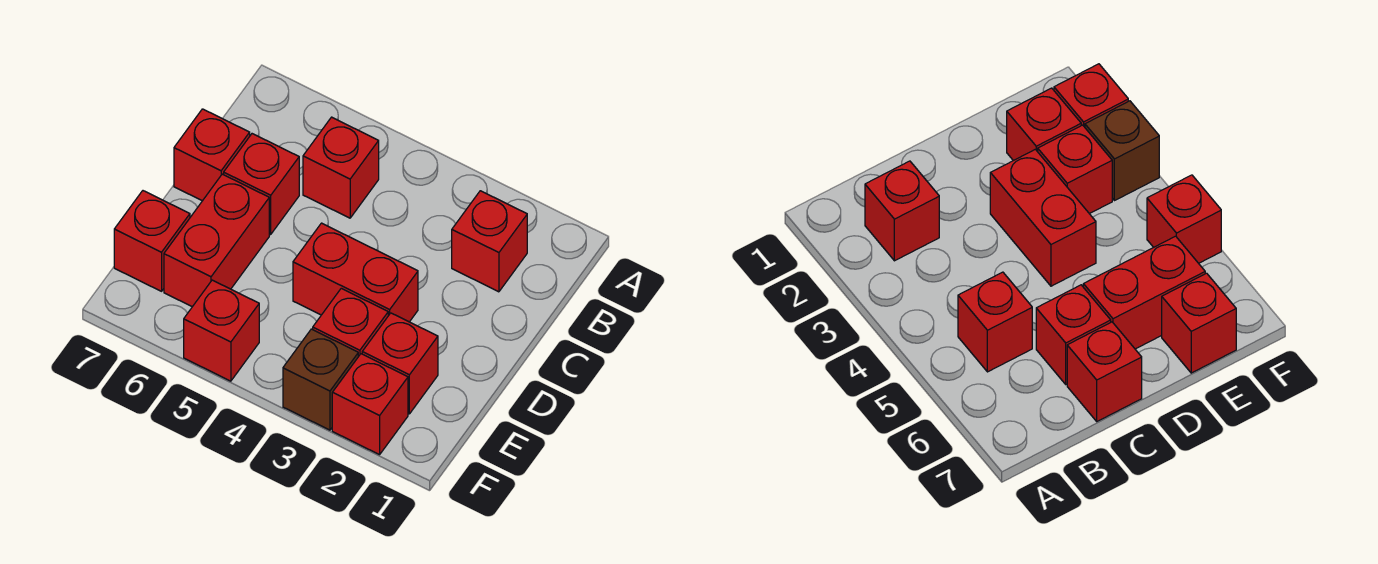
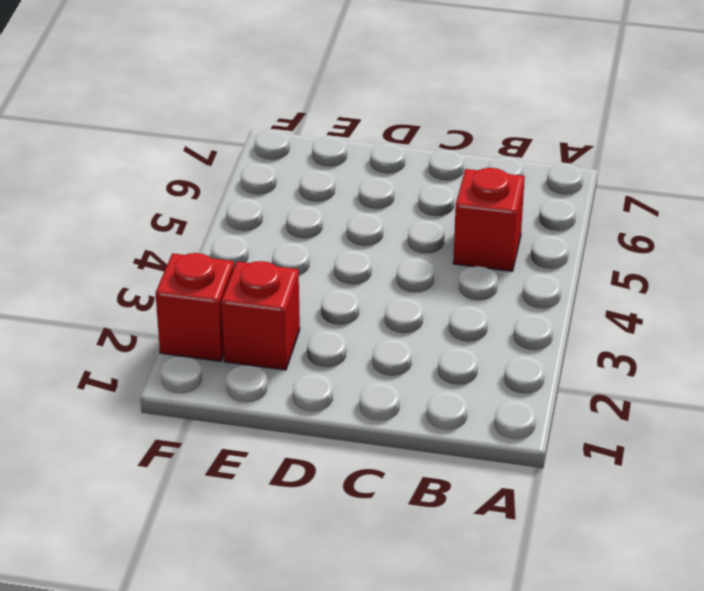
none -> red 1x1 brick [452,191,527,292]
none -> red 1x1 brick [224,134,299,234]
none -> red 1x1 brick [174,109,250,201]

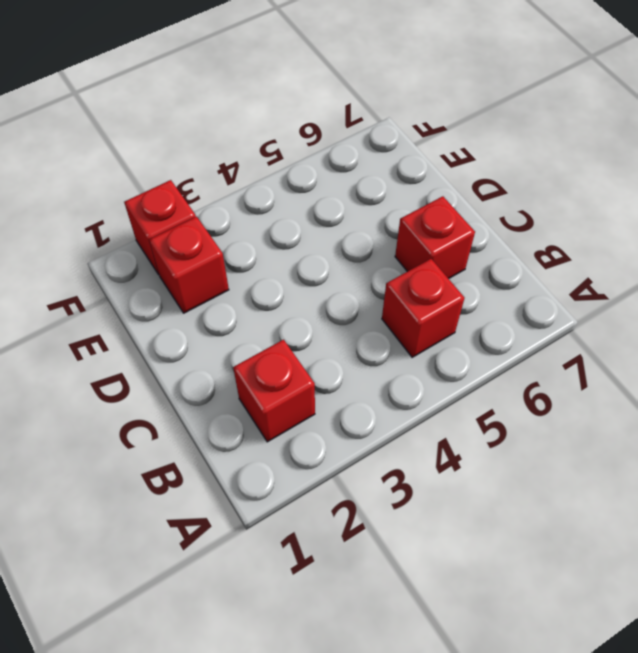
none -> red 1x1 brick [174,109,250,201]
none -> red 1x2 brick [293,223,418,322]
none -> red 1x2 brick [164,174,269,307]

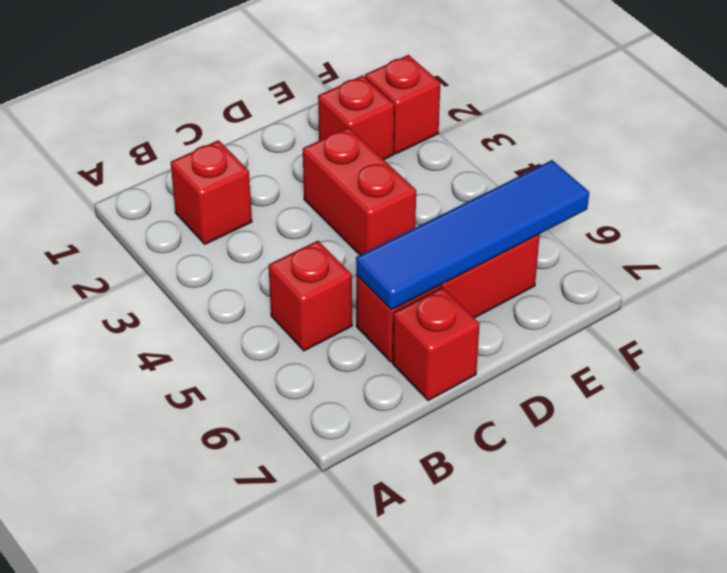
blue 1x4 tile [356,160,589,310] -> none
none -> red 1x1 brick [313,288,388,357]
none -> red 1x1 brick [114,191,190,291]
none -> brown 1x1 brick [283,329,358,430]

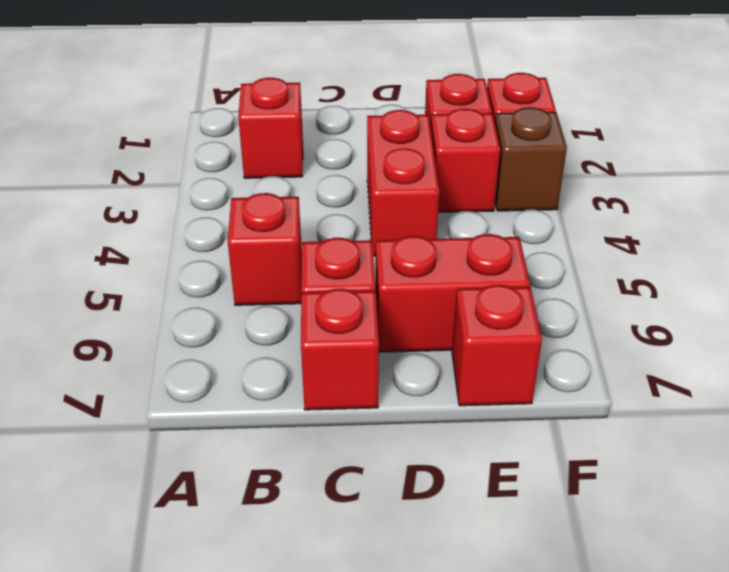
none -> red 1x1 brick [184,280,259,381]

